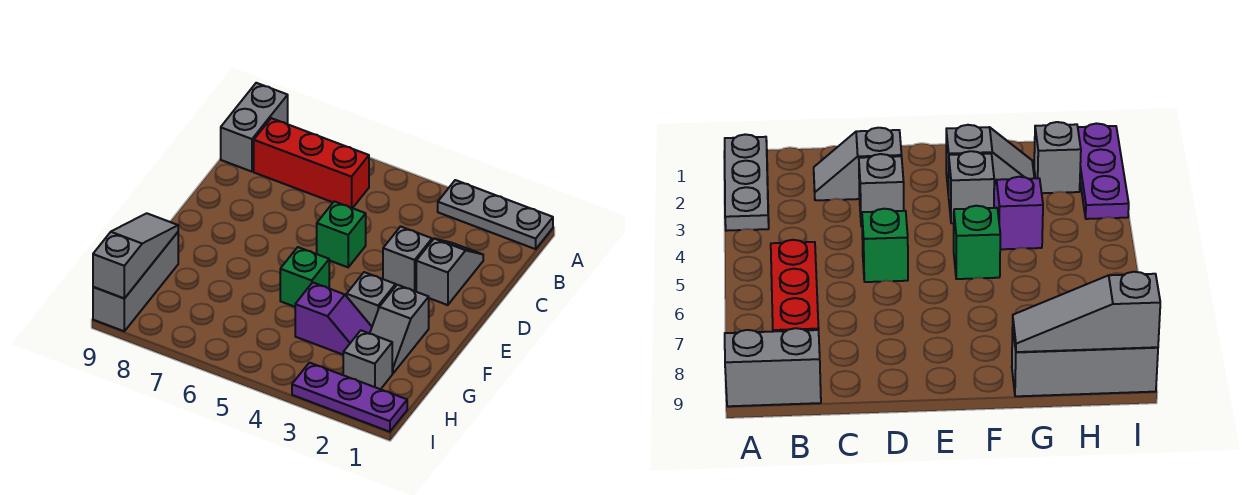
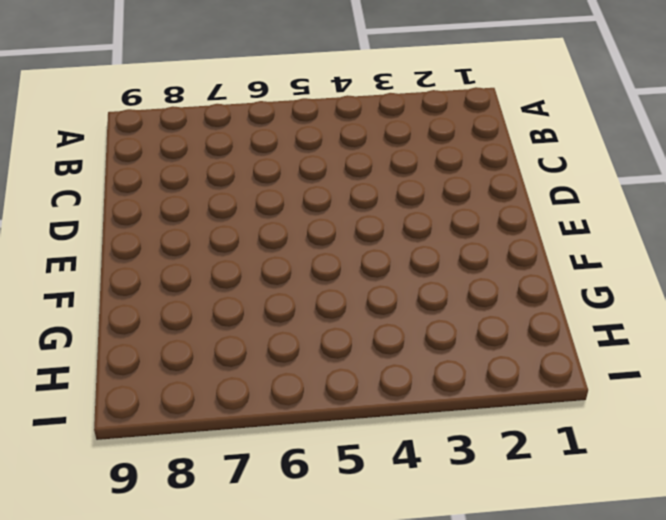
none -> grey 1x3 plate [438,180,553,249]
none -> grey 1x2 brick [221,83,288,172]
none -> red 1x3 brick [254,118,369,208]

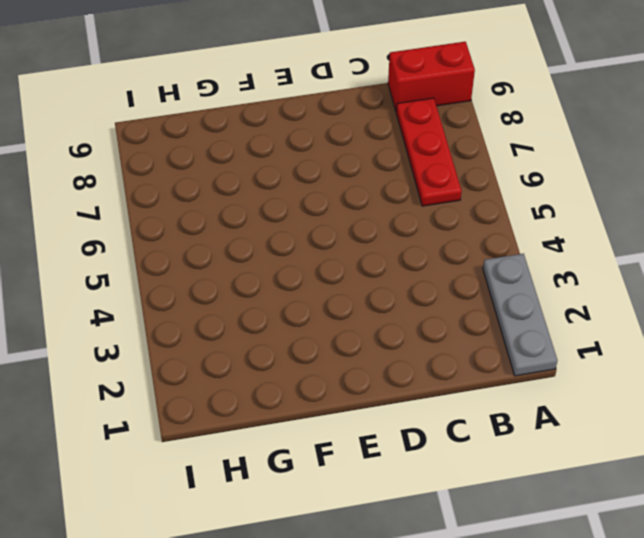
red 1x2 brick [388,42,475,111] -> grey 1x2 brick [221,83,288,172]
red 1x3 plate [396,98,462,206] -> red 1x3 brick [254,118,369,208]
none -> grey 1x2 slope [416,239,483,305]
none -> grey 1x1 brick [383,227,432,291]
none -> green 1x1 brick [317,201,366,267]

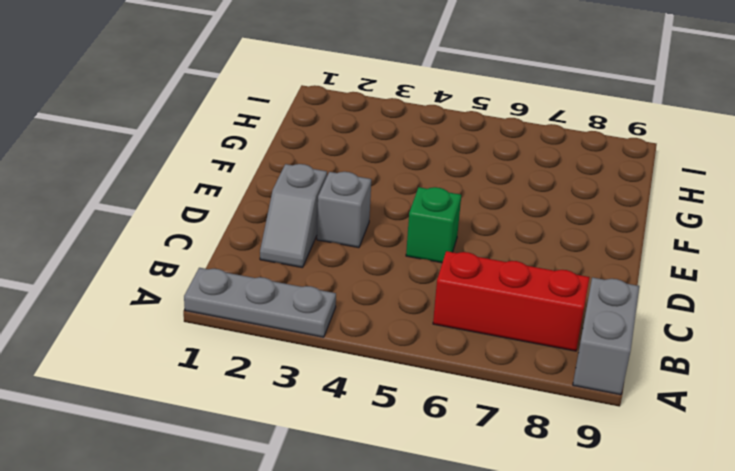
none -> grey 1x2 slope [370,285,429,373]
none -> grey 1x1 brick [347,272,396,326]
none -> green 1x1 brick [280,247,329,307]

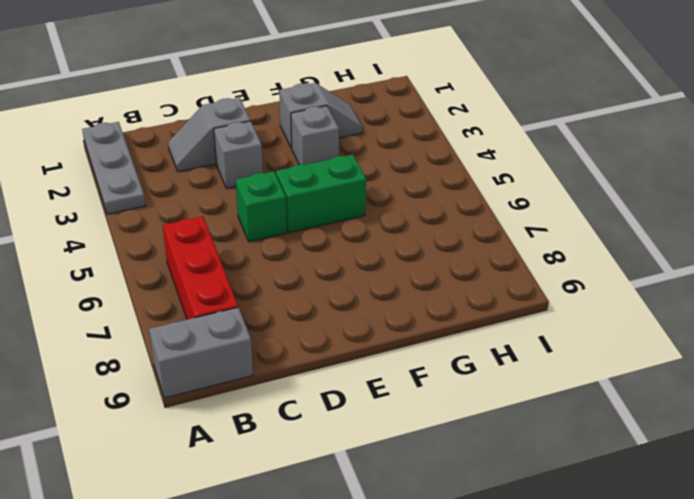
green 1x2 brick [276,155,366,233] -> green 1x1 brick [280,247,329,307]
none -> purple 1x2 slope [295,282,372,355]
none -> grey 1x3 brick [93,232,178,331]
none -> grey 1x1 brick [343,331,392,389]

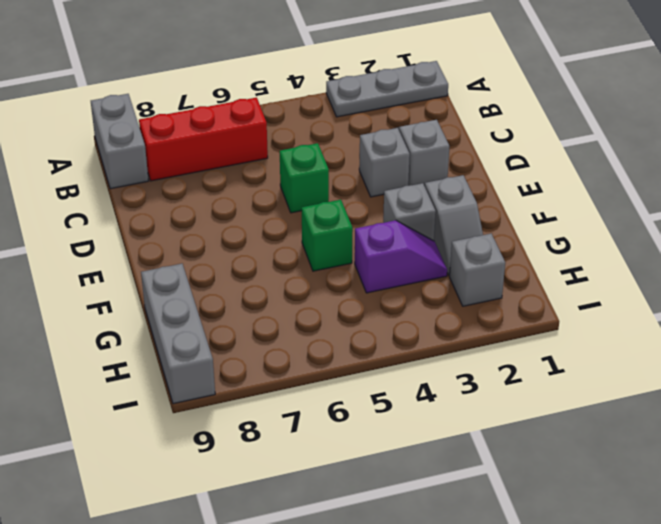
none -> purple 1x3 plate [292,363,407,432]
none -> grey 1x3 slope [93,213,178,298]

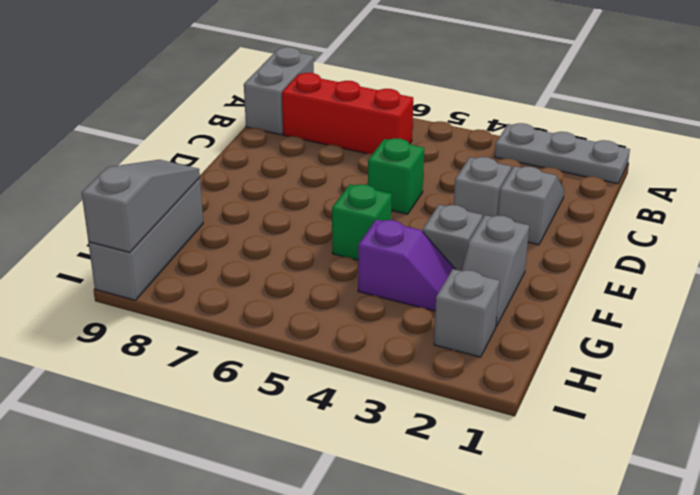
none -> purple 1x3 plate [292,363,407,432]

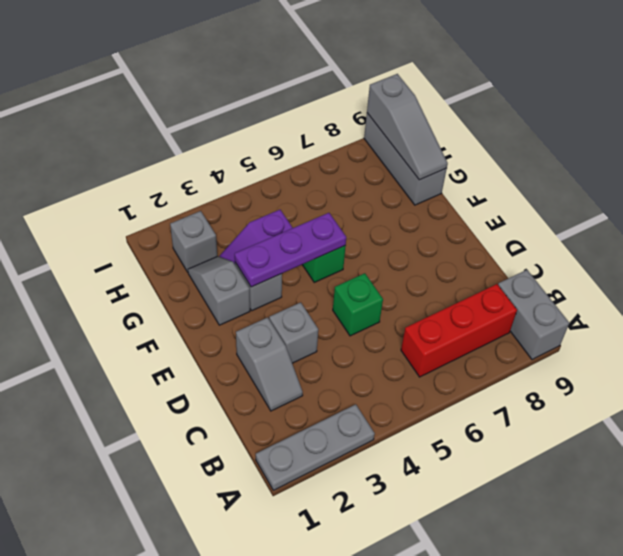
purple 1x3 plate [235,213,346,287] -> purple 1x3 plate moved to [292,363,407,432]

